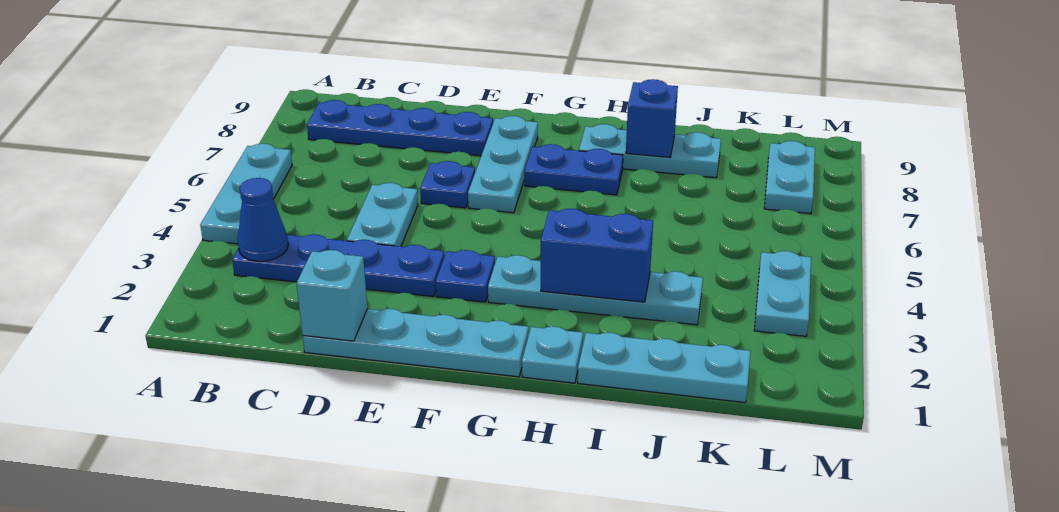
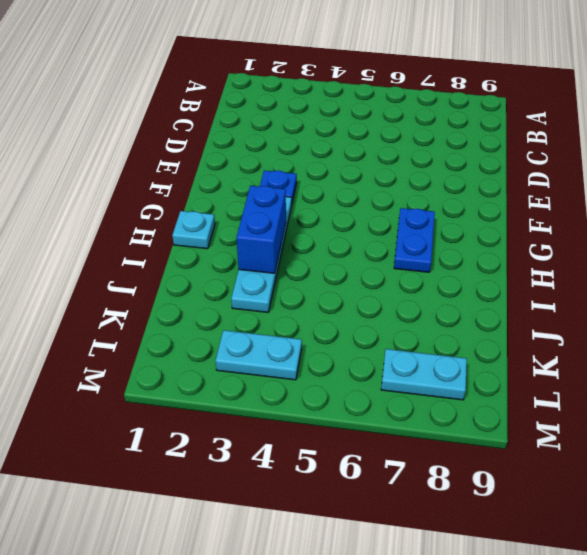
none -> cyan 1x3 plate [200,144,292,244]
none -> blue 1x4 plate [232,234,444,297]
none -> blue 1x4 plate [307,100,493,156]

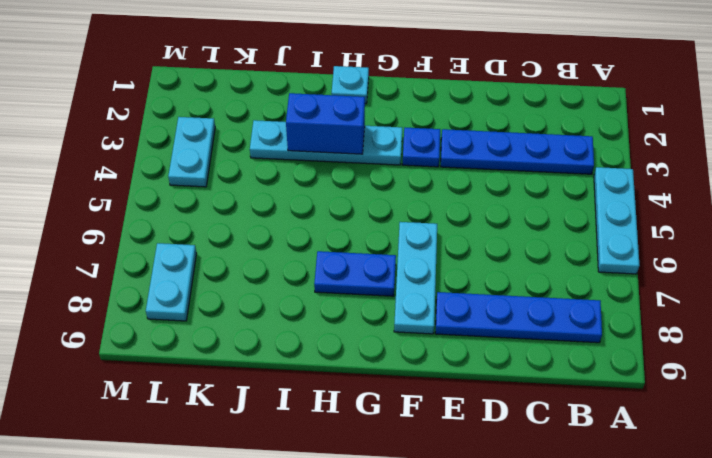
none -> cyan 1x4 plate [303,309,528,377]
none -> cyan 1x2 plate [347,183,418,246]
none -> blue 1x1 plate [420,161,475,208]

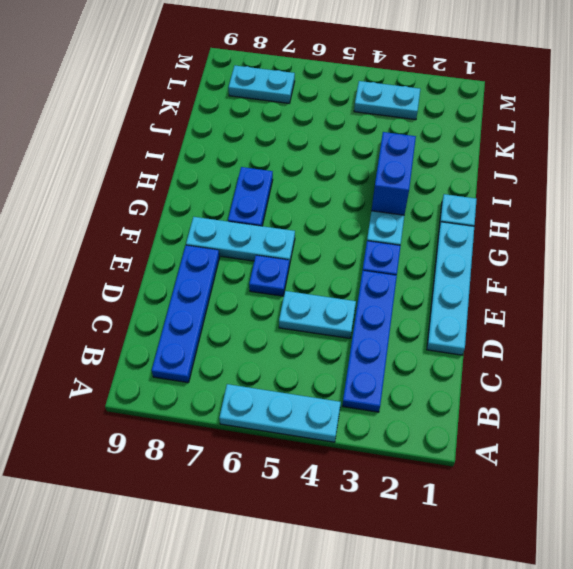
none -> cyan 1x3 plate [579,124,721,178]
none -> cyan 1x3 plate [578,333,751,402]
none -> blue 1x1 cone [238,178,288,261]

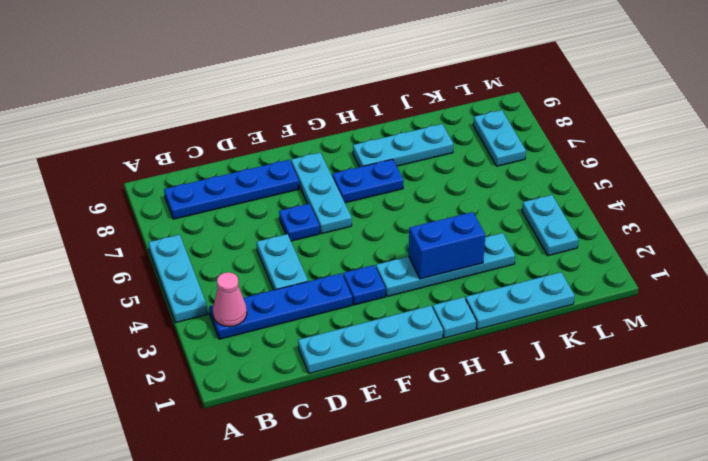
pink 1x1 cone [213,272,247,327] -> blue 1x1 cone [238,178,288,261]
none -> cyan 1x1 brick [296,250,367,341]
none -> blue 1x1 brick [626,79,678,157]

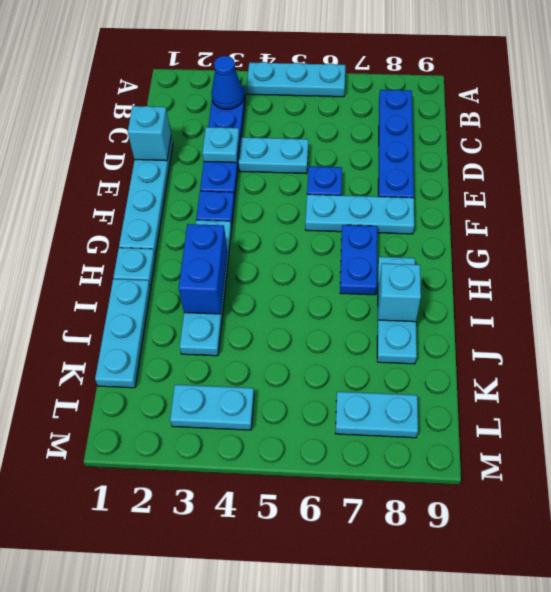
cyan 1x1 plate [202,127,240,163] -> none
cyan 1x1 brick [379,263,421,322] -> blue 1x1 brick [626,79,678,157]

